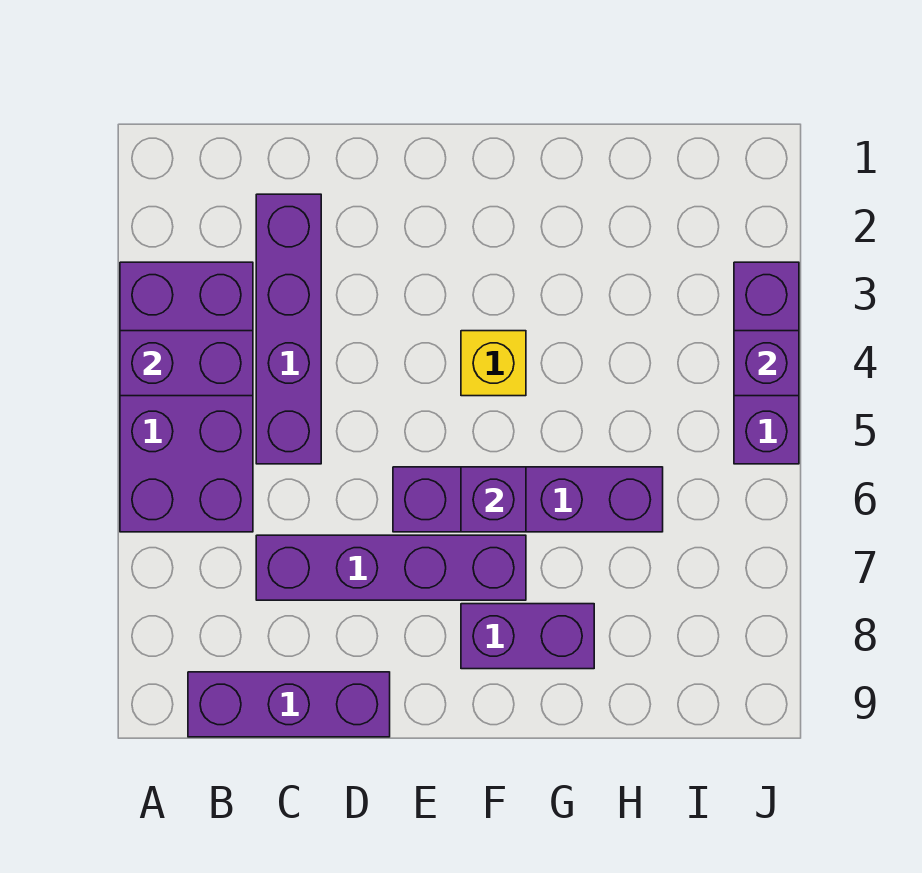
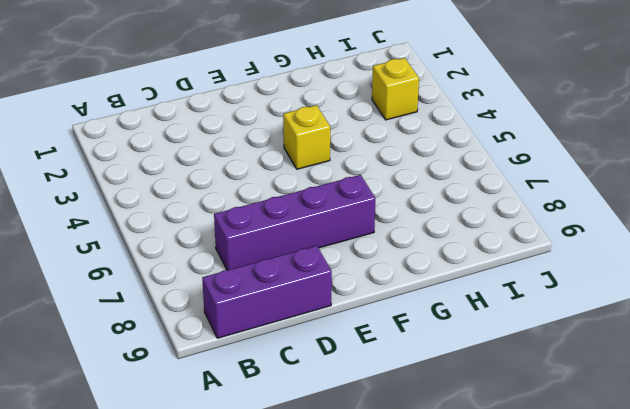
yellow 1x1 brick [372,58,419,120] -> none
none -> purple 2x4 brick [120,262,253,532]
none -> purple 1x4 brick [256,194,321,464]

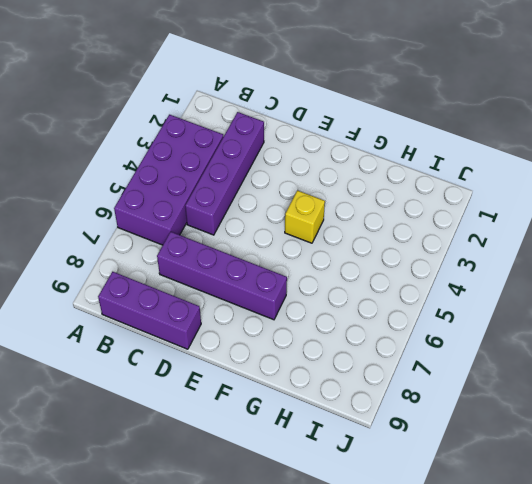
none -> purple 1x4 brick [393,467,663,532]
none -> purple 1x2 brick [461,604,594,669]

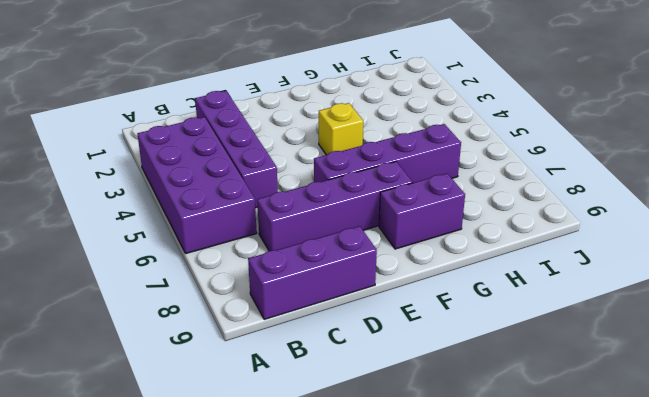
none -> purple 1x3 brick [734,262,799,464]
none -> purple 1x2 brick [120,331,253,396]

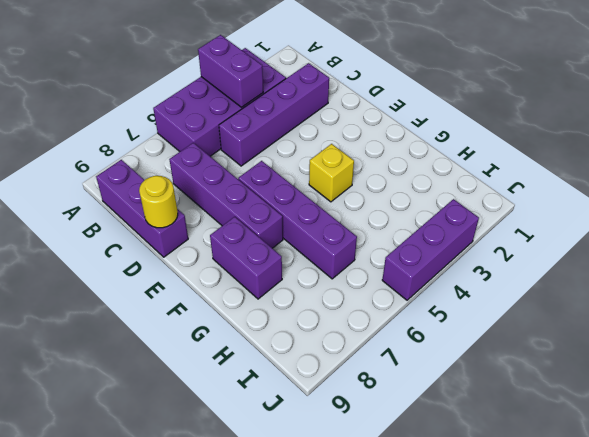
yellow 1x1 round brick [139,176,178,228] -> none
none -> purple 1x1 brick [461,467,526,532]
none -> purple 1x1 brick [734,331,799,396]

